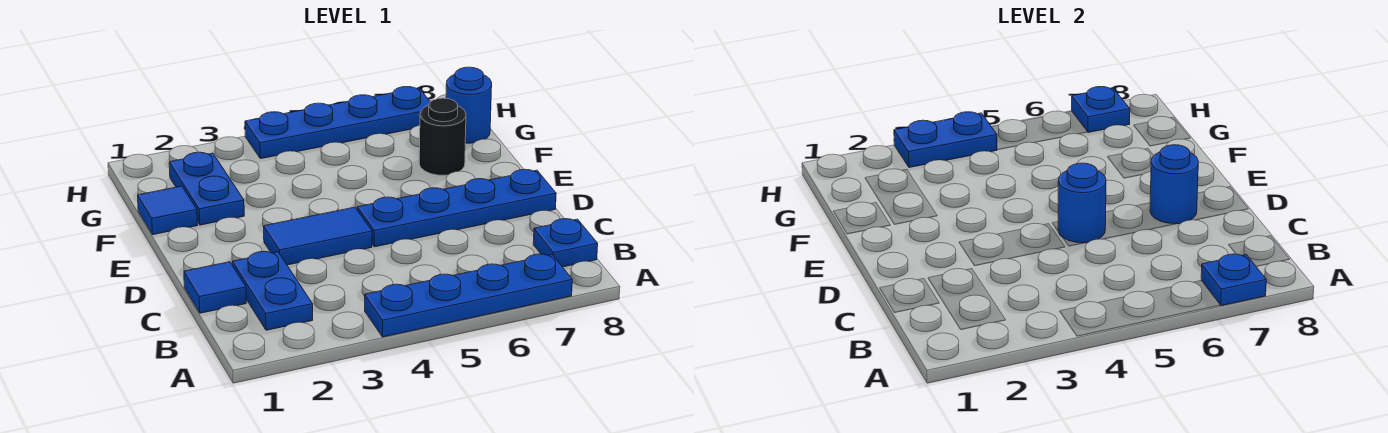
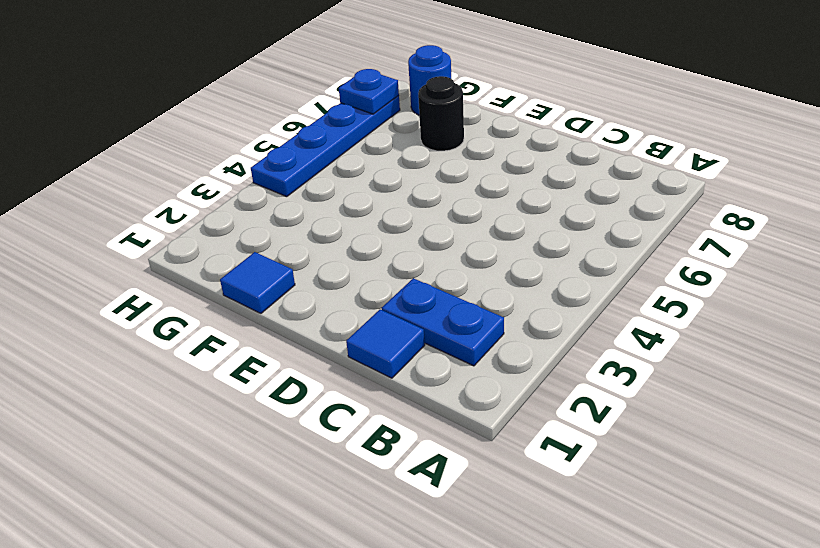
none -> blue 1x4 plate [365,254,572,337]
none -> blue 1x1 plate [533,219,598,267]
none -> blue 1x2 tile [264,207,372,265]

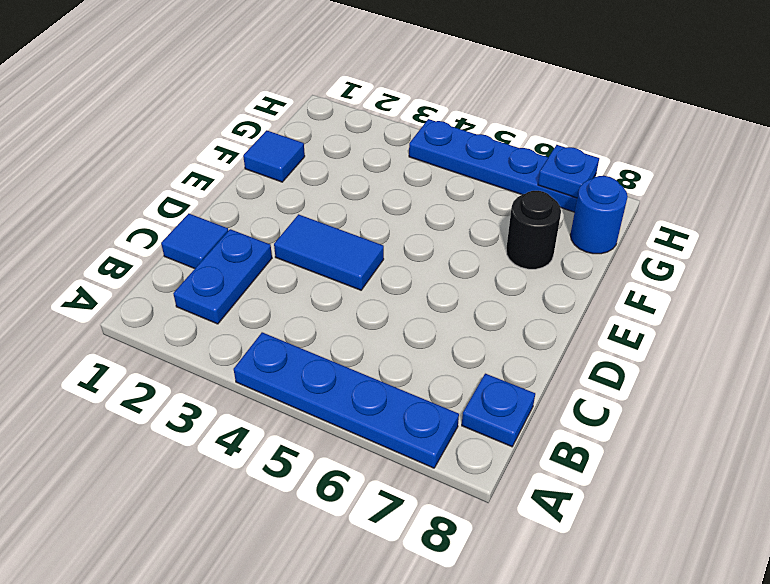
none -> blue 1x4 plate [357,169,556,247]
none -> blue 1x2 plate [169,152,244,225]
none -> blue 1x1 plate [1201,254,1266,306]

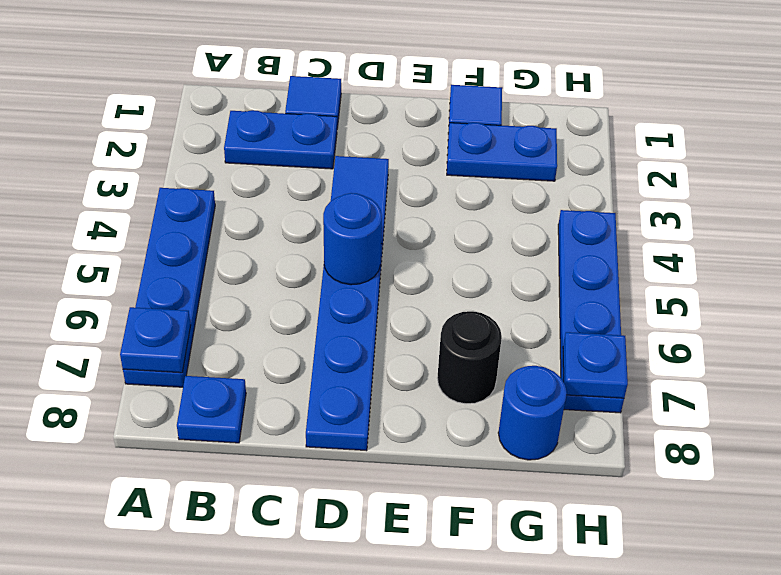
none -> blue 1x1 round brick [1150,145,1198,224]
none -> blue 1x2 plate [894,112,997,168]

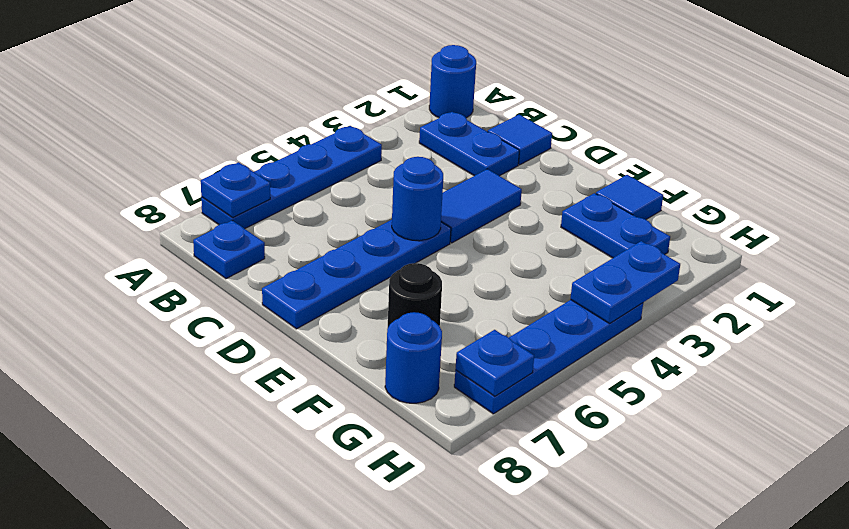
blue 1x1 round brick [429,45,476,118] -> blue 1x1 round brick moved to [1150,145,1198,224]

